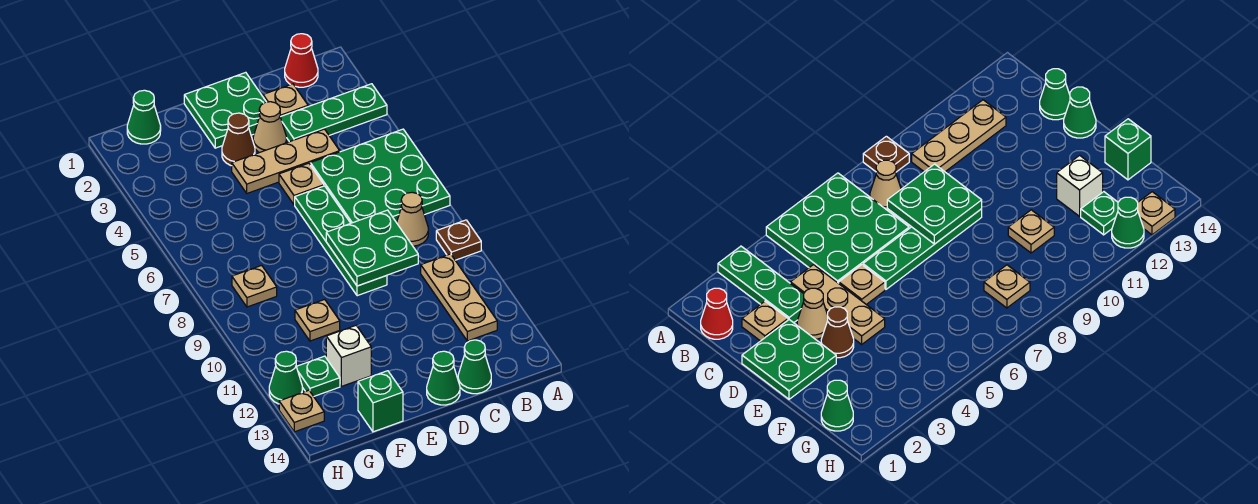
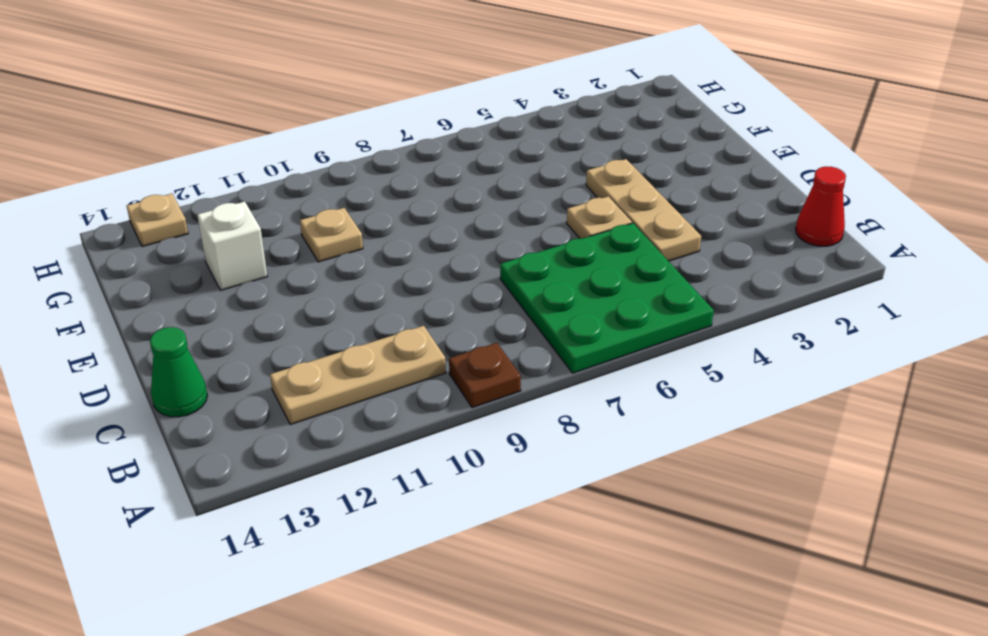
none -> green 1x3 plate [281,84,387,142]
none -> tan 1x1 cone [397,192,428,246]
none -> tan 1x1 plate [263,84,308,117]

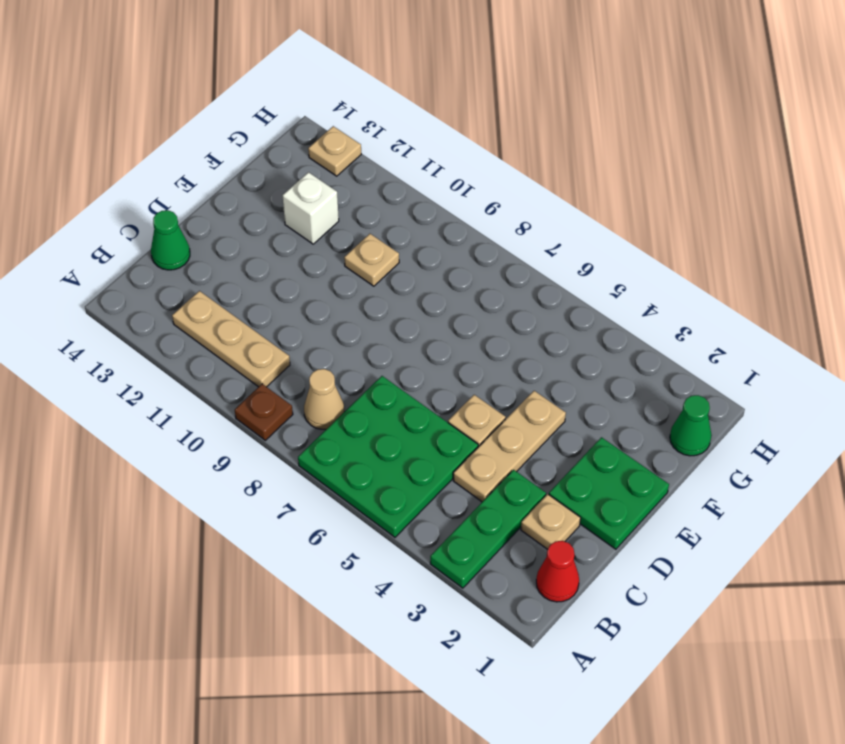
none -> tan 1x1 cone [253,102,286,153]
none -> green 1x4 plate [295,186,387,296]
none -> green 1x1 cone [427,351,460,405]

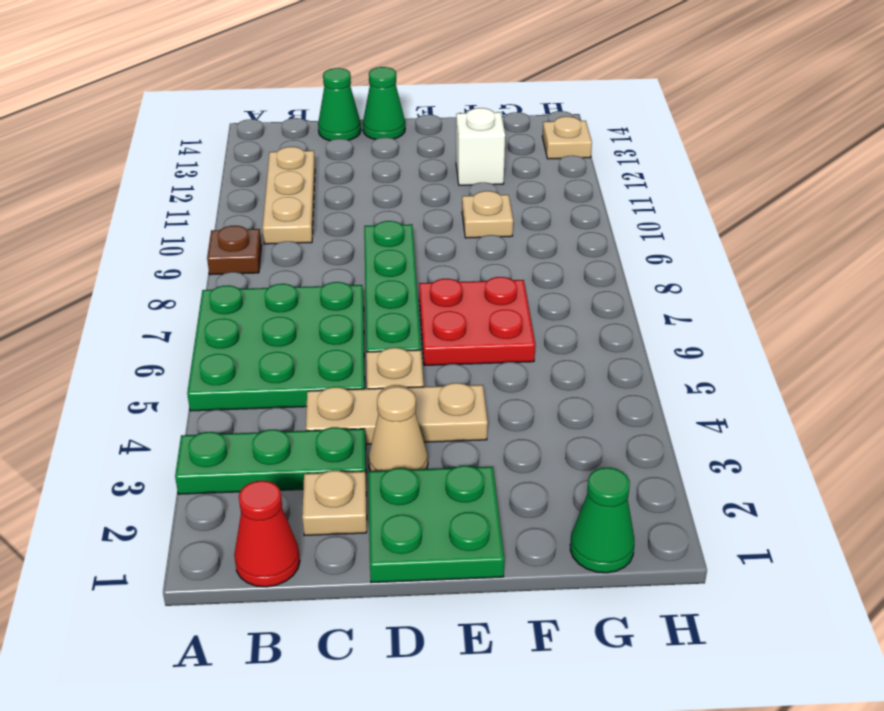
red 2x2 plate [419,277,535,366] -> none
none -> tan 1x1 cone [397,192,428,246]
none -> brown 1x1 cone [222,113,255,166]
none -> green 1x1 brick [358,371,403,432]

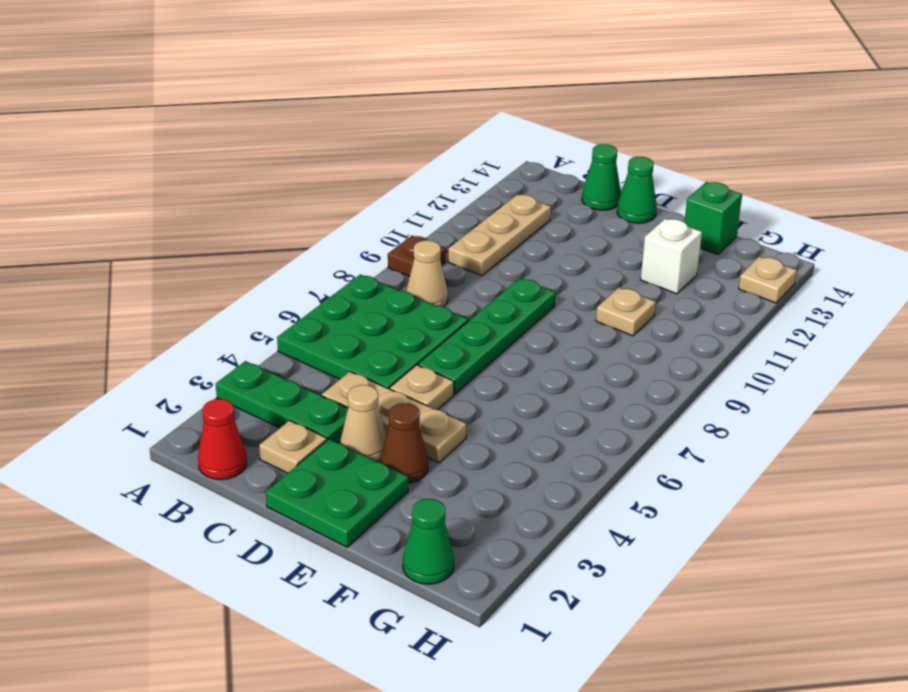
none -> tan 1x1 plate [232,265,277,307]
none -> green 1x1 plate [296,356,340,396]
none -> green 1x1 cone [269,351,302,404]

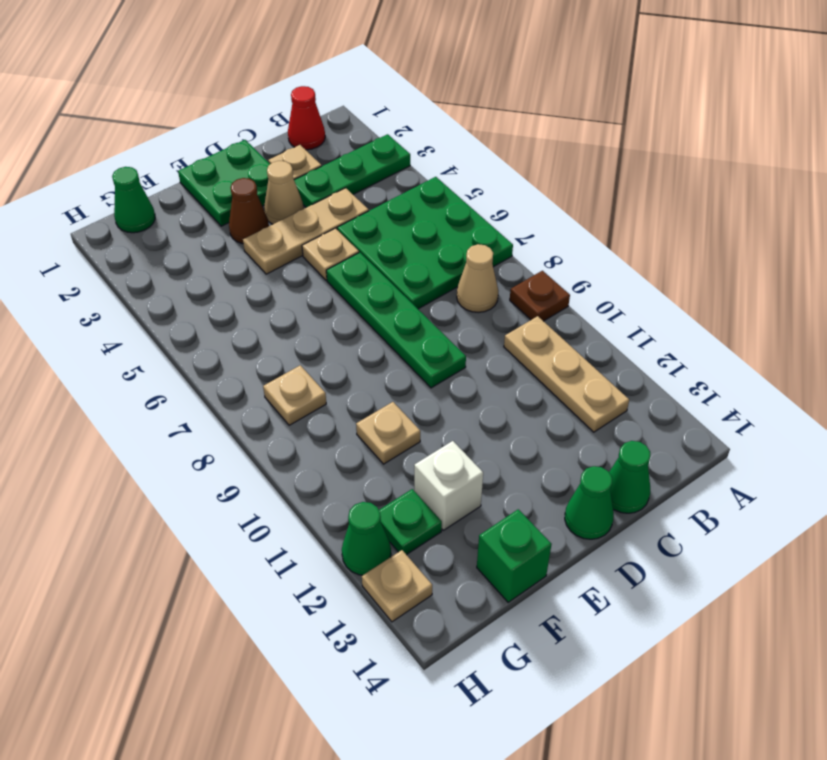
none -> green 2x2 plate [326,210,418,286]

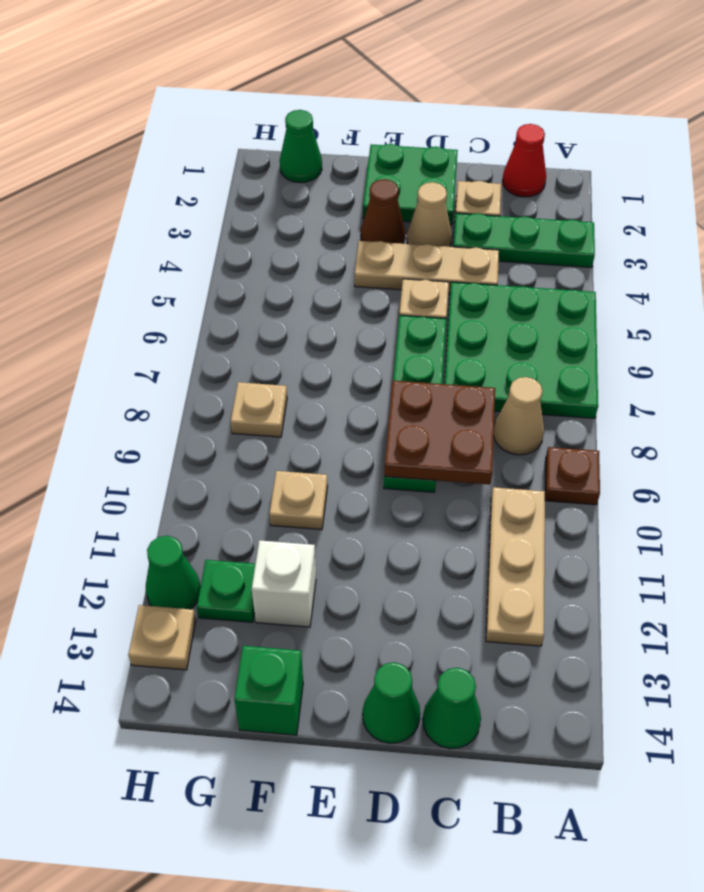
brown 2x2 plate [384,381,495,484] -> green 2x2 plate [326,210,418,286]

